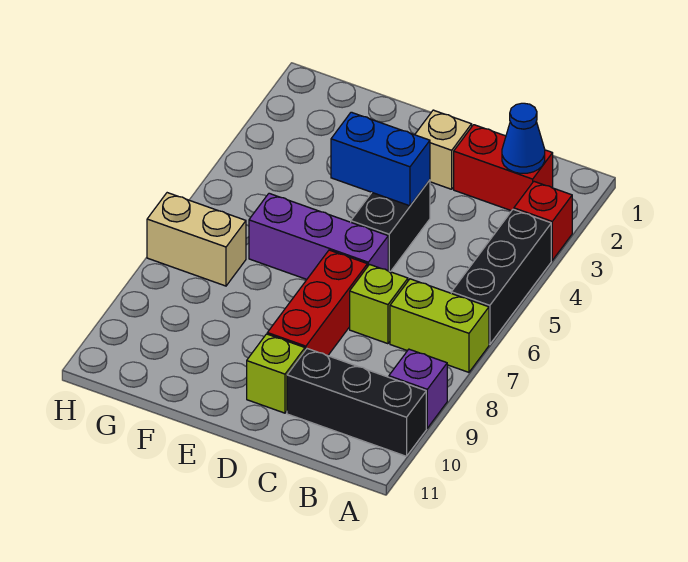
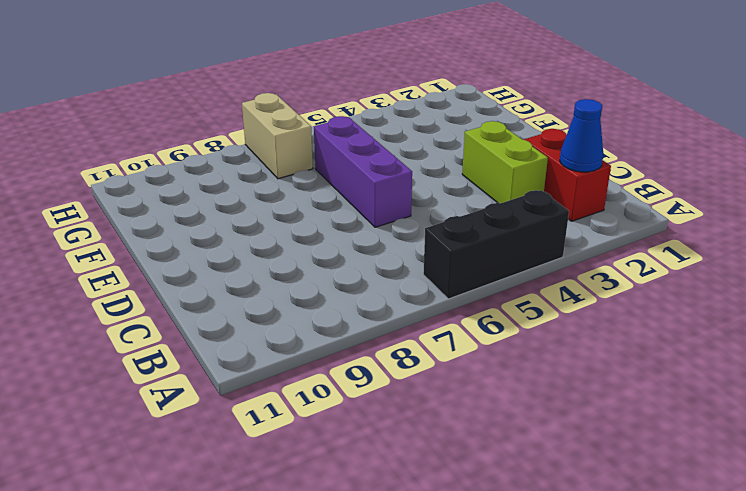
lime 1x2 brick [462,121,548,203] -> lime 1x2 brick moved to [390,279,489,372]
none -> red 1x1 brick [514,182,572,260]
none -> purple 1x1 brick [389,349,447,428]
none -> black 1x3 brick [287,349,426,456]

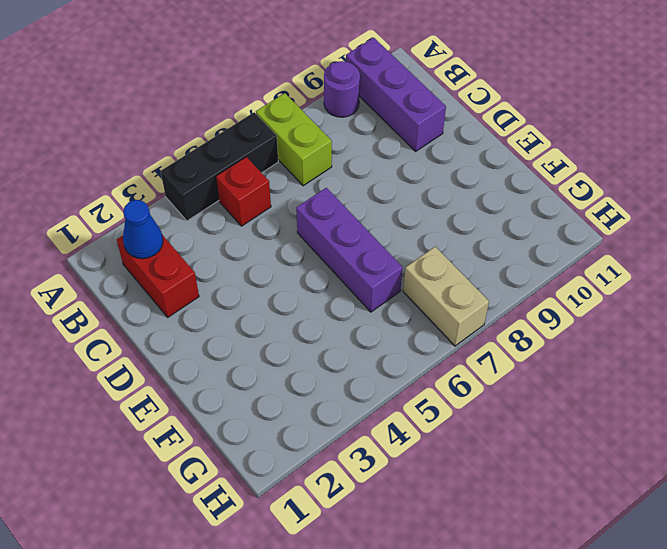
purple 1x1 round brick [324,61,360,117] -> purple 1x1 brick [389,349,447,428]
purple 1x3 brick [346,38,446,151] -> black 1x3 brick [287,349,426,456]
red 1x1 brick [216,157,271,226] -> red 1x1 brick moved to [514,182,572,260]
none -> lime 1x1 brick [350,265,408,344]
none -> tan 1x1 brick [415,110,472,189]
none -> black 1x2 brick [351,180,430,272]

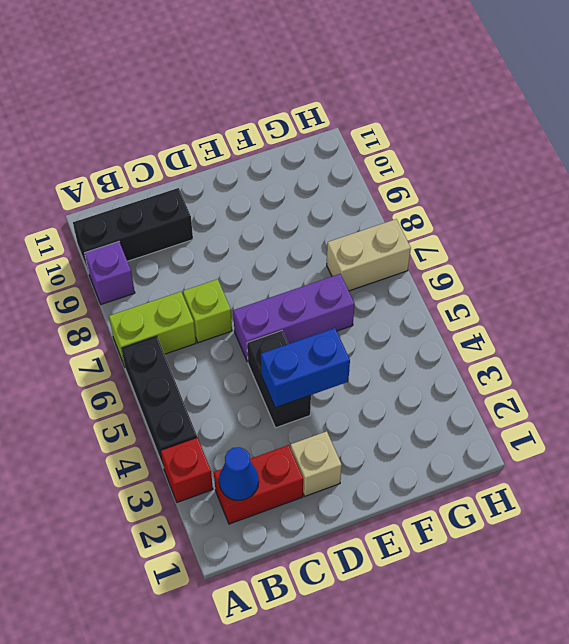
none -> red 1x3 brick [267,250,367,356]
none -> lime 1x1 brick [247,334,305,413]

